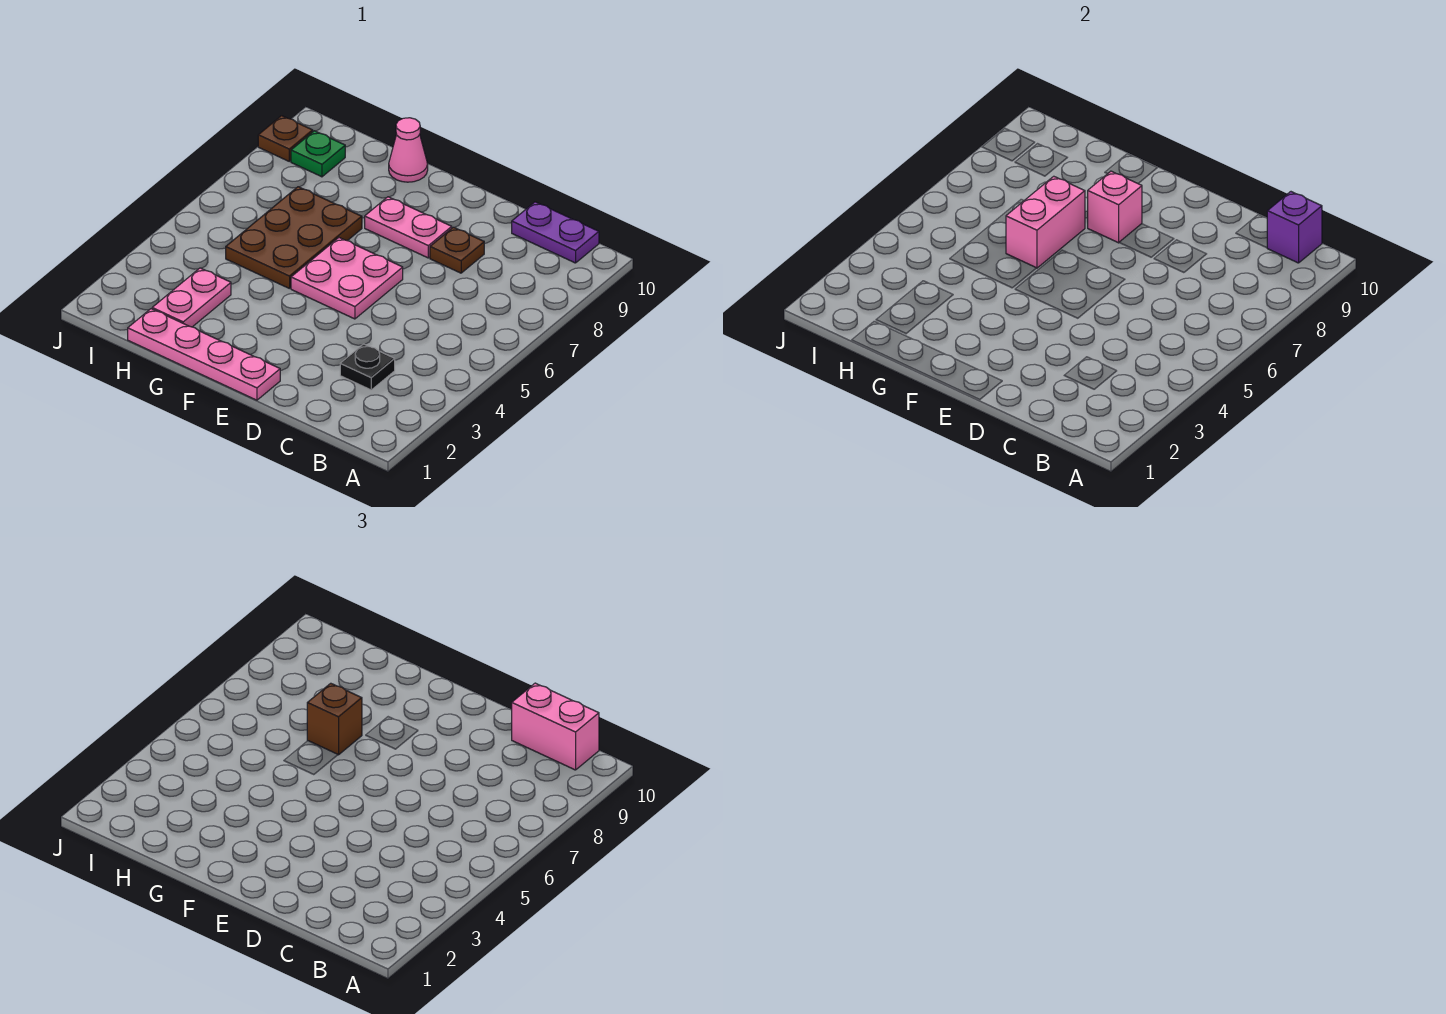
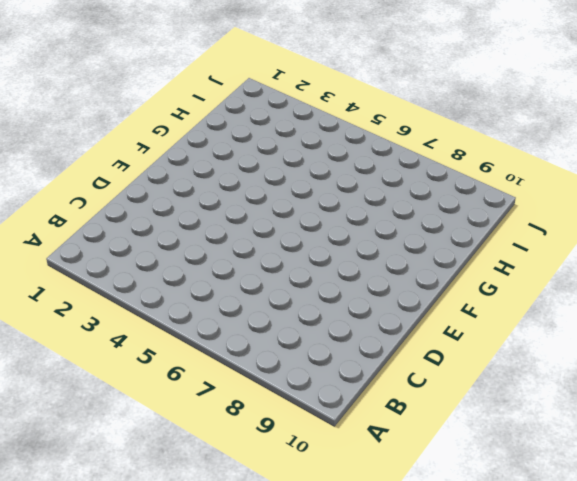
none -> purple 1x2 plate [512,202,599,263]
none -> black 1x1 plate [340,344,395,390]
none -> brown 1x1 plate [430,227,484,273]

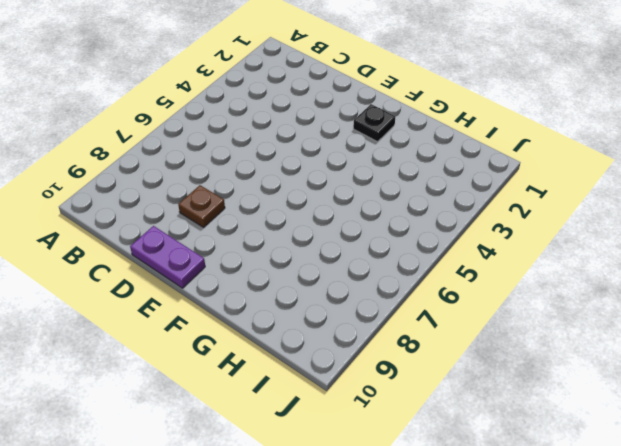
purple 1x2 plate [130,226,205,288] -> purple 1x2 plate moved to [512,202,599,263]
black 1x1 plate [353,104,395,142] -> black 1x1 plate moved to [340,344,395,390]
none -> pink 1x4 plate [128,309,280,400]
none -> pink 2x2 plate [291,238,403,319]
none -> pink 1x2 plate [365,197,452,258]

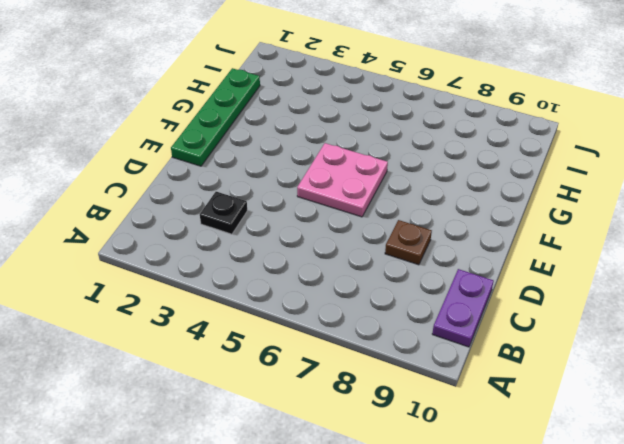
green 1x4 plate [171,68,260,166] -> pink 1x4 plate [128,309,280,400]
none -> pink 1x2 plate [365,197,452,258]
none -> brown 2x3 plate [226,187,362,289]
none -> pink 1x1 cone [389,118,428,182]

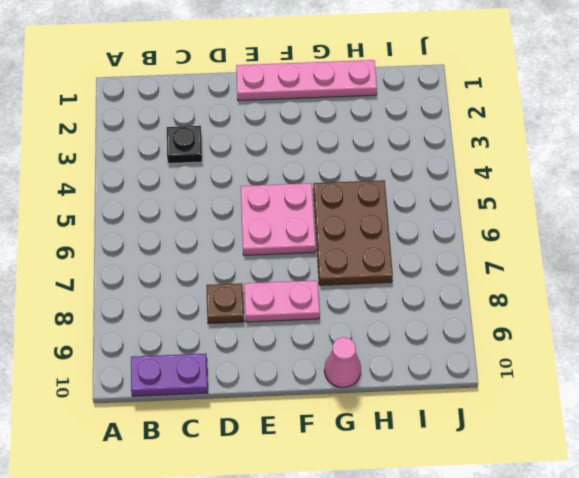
none -> pink 1x2 plate [152,268,231,327]
none -> green 1x1 plate [291,131,345,177]
none -> brown 1x1 plate [258,116,313,161]

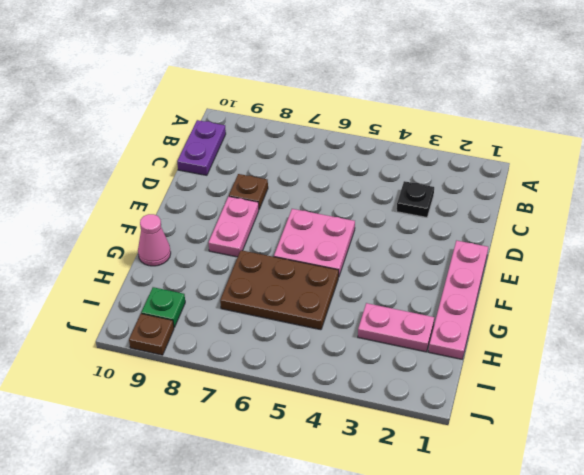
none -> purple 1x1 brick [1267,192,1322,263]
none -> pink 1x1 brick [1088,171,1142,243]
none -> pink 1x2 brick [1006,176,1085,268]

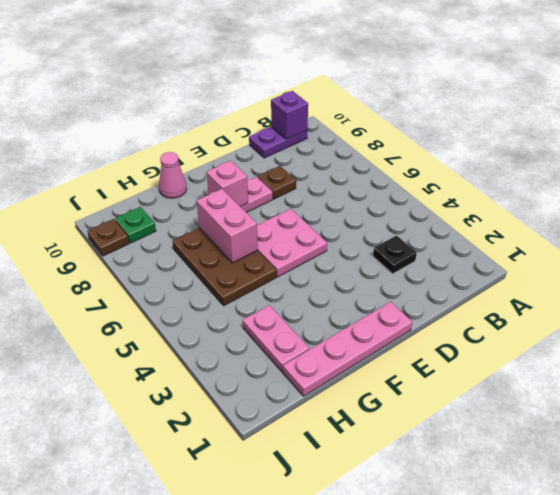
none -> pink 1x2 brick [511,683,599,770]
none -> brown 1x1 brick [307,683,362,755]

